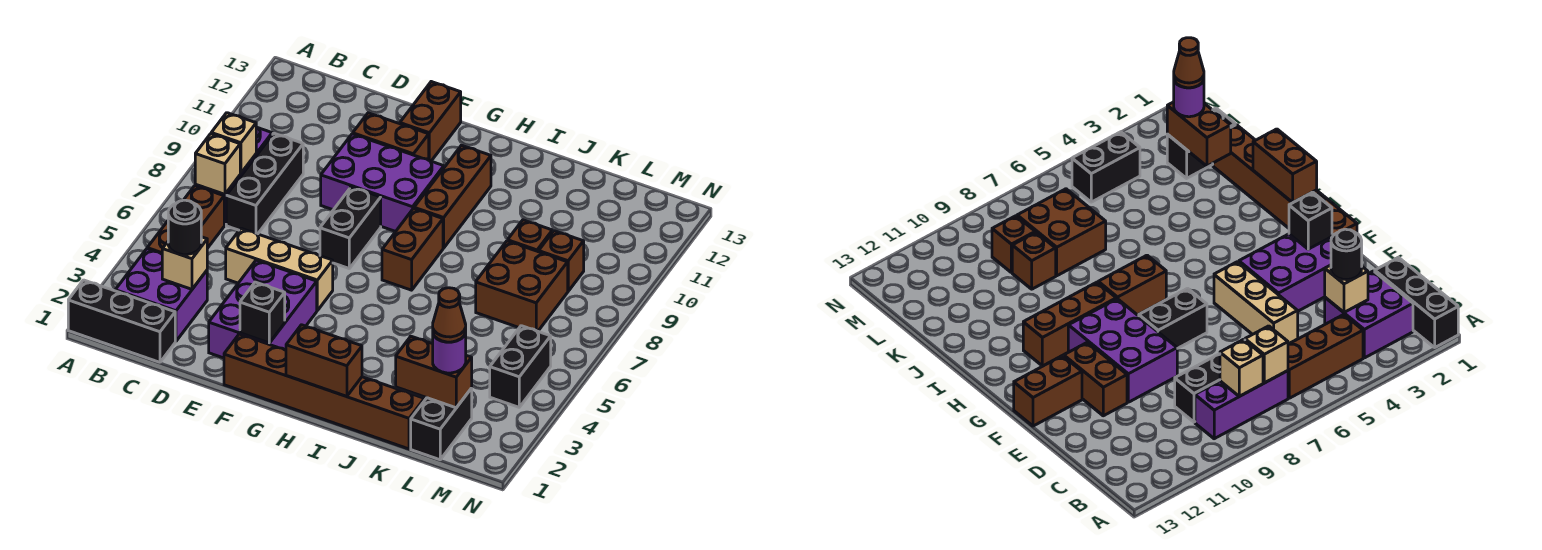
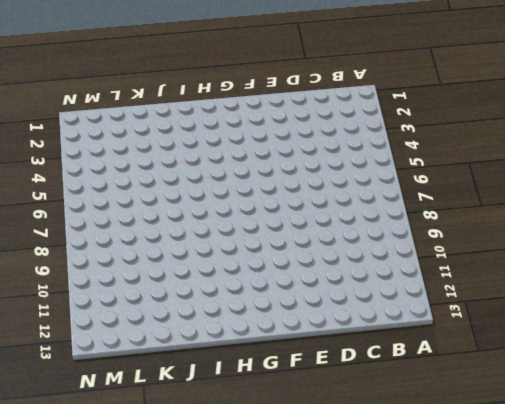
none -> black 1x3 brick [68,280,175,362]
none -> purple 2x2 brick [115,249,207,341]
none -> brown 1x3 brick [147,186,224,254]

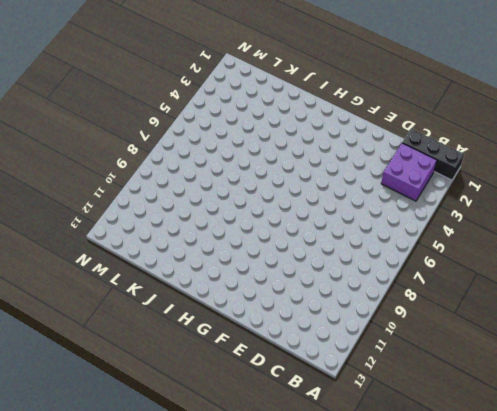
none -> brown 1x3 brick [147,186,224,254]
none -> purple 1x3 brick [1195,371,1288,439]
none -> black 1x3 brick [226,133,303,234]

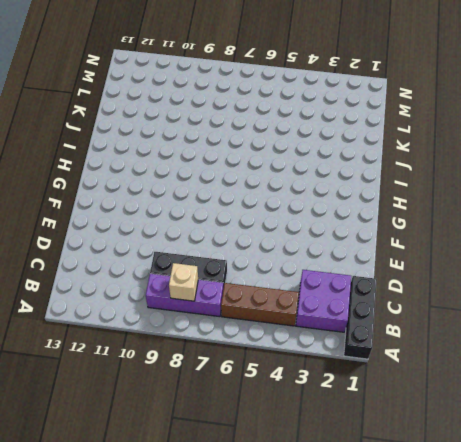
none -> tan 1x3 brick [226,228,333,310]
none -> purple 2x3 brick [209,260,317,358]
none -> purple 2x3 brick [321,134,444,232]

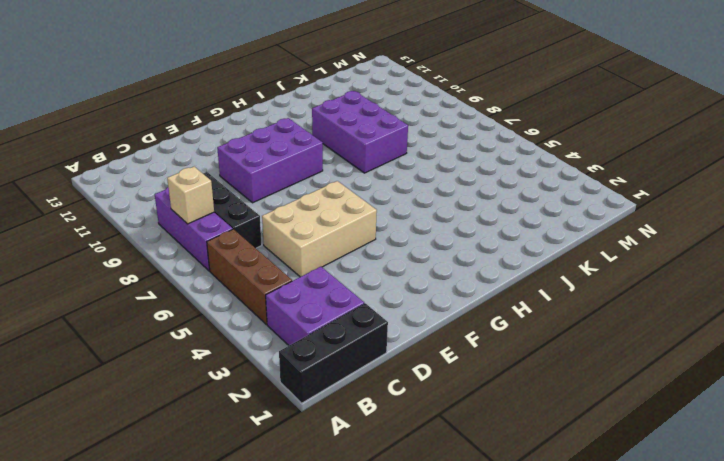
tan 2x3 brick [262,181,377,277] -> tan 1x3 brick [226,228,333,310]
purple 2x3 brick [312,91,408,173] -> purple 2x3 brick moved to [209,260,317,358]
none -> brown 1x2 brick [353,113,429,160]
none -> brown 1x6 brick [224,334,424,449]
none -> black 1x2 brick [320,187,381,268]

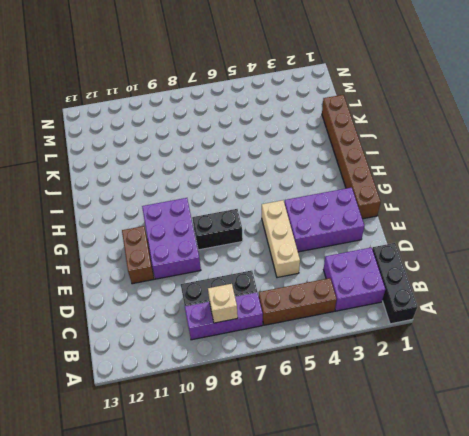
none -> brown 1x2 brick [400,82,461,161]
none -> brown 1x2 brick [382,209,443,290]
none -> brown 1x3 brick [414,145,491,248]

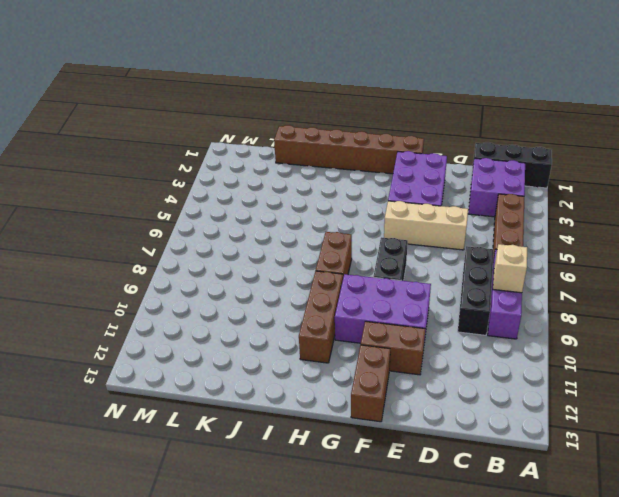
none -> brown 2x2 brick [476,241,568,331]
none -> brown 1x1 brick [508,220,552,252]
none -> black 1x2 brick [411,389,472,460]

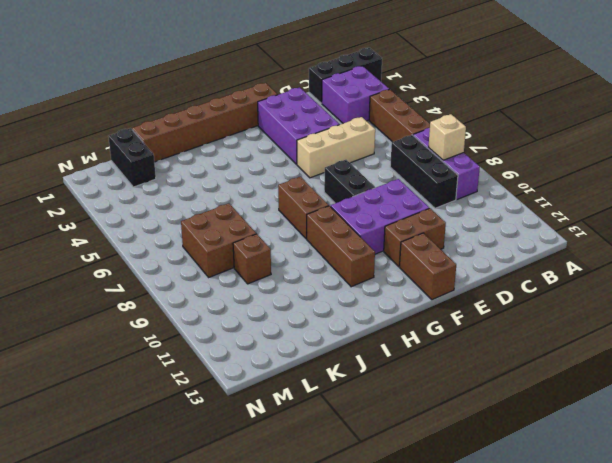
none -> brown 1x1 brick [539,231,584,291]
none -> black 1x2 brick [490,326,551,407]
none -> tan 1x1 brick [195,134,240,194]

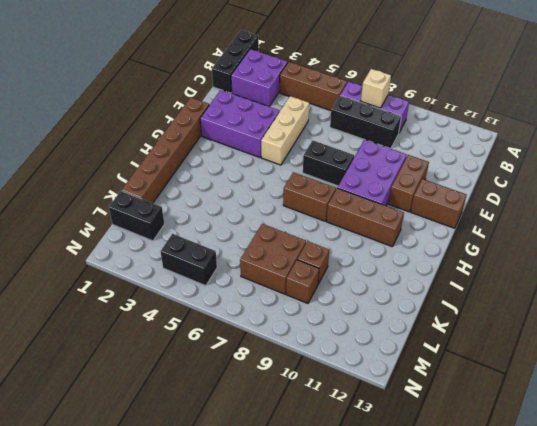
none -> tan 1x1 brick [195,134,240,194]
none -> tan 1x1 brick [162,237,207,289]
none -> black 1x1 brick [240,282,285,343]

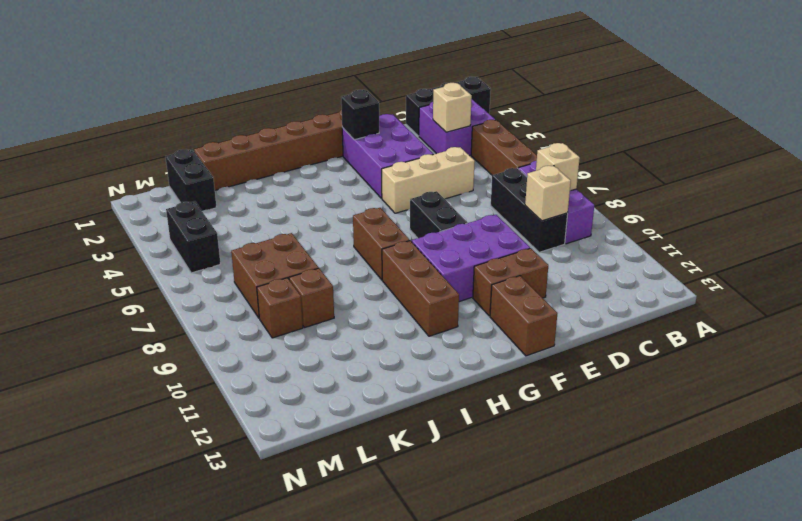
tan 1x1 brick [525,166,571,221] -> tan 1x1 brick moved to [195,134,240,194]
none -> brown 1x2 brick [286,325,362,397]
none -> brown 1x2 brick [396,336,472,408]
none -> black 1x1 round brick [168,200,201,255]

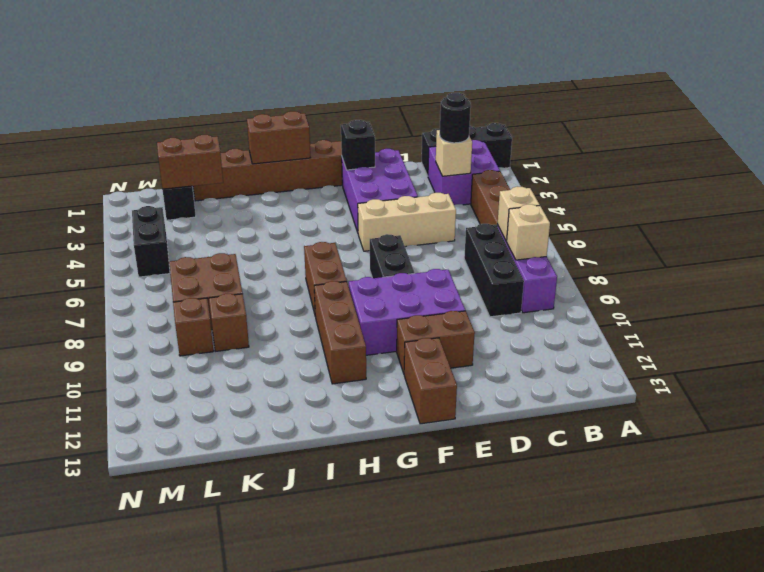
none -> purple 1x1 round brick [433,333,466,373]
none -> brown 1x1 cone [433,288,466,342]

